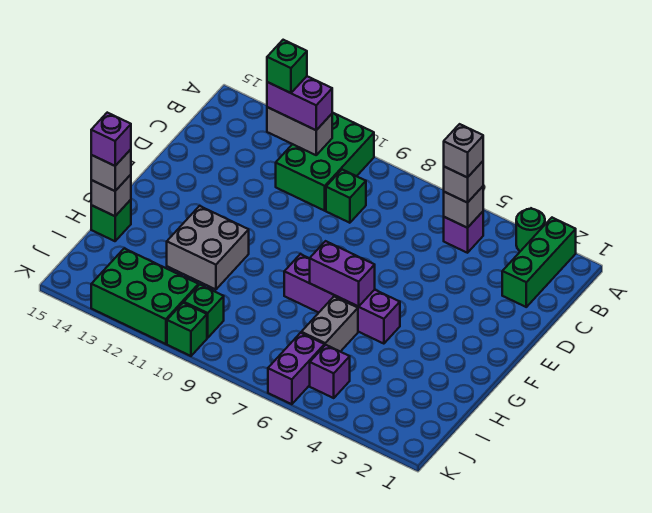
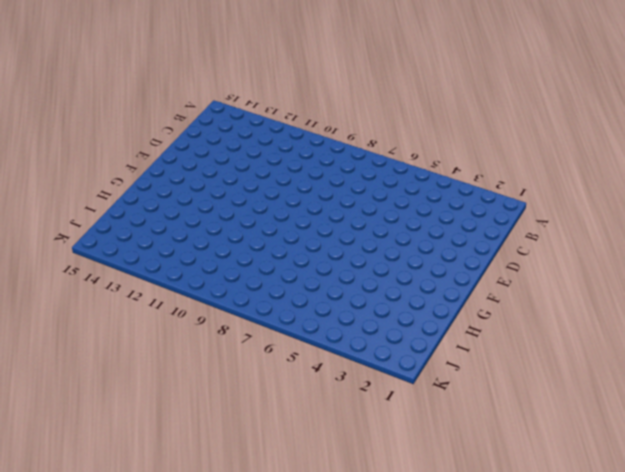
none -> green 1x3 brick [502,218,576,307]
none -> green 1x1 round brick [516,209,545,251]
none -> green 2x3 brick [276,112,374,211]

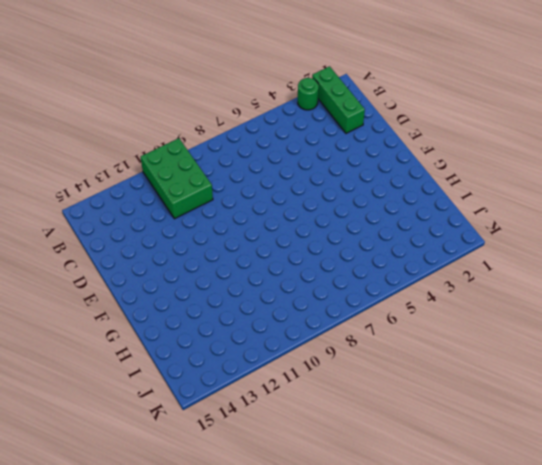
none -> purple 1x1 brick [444,212,483,253]
none -> green 1x1 brick [326,170,366,223]
none -> purple 1x4 brick [284,254,400,344]

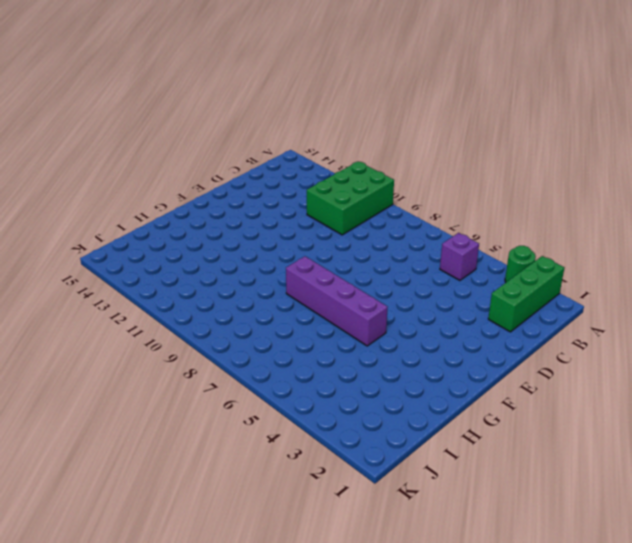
none -> green 1x1 brick [326,170,366,223]
none -> grey 2x2 brick [167,206,249,289]
none -> grey 1x2 brick [301,297,358,352]

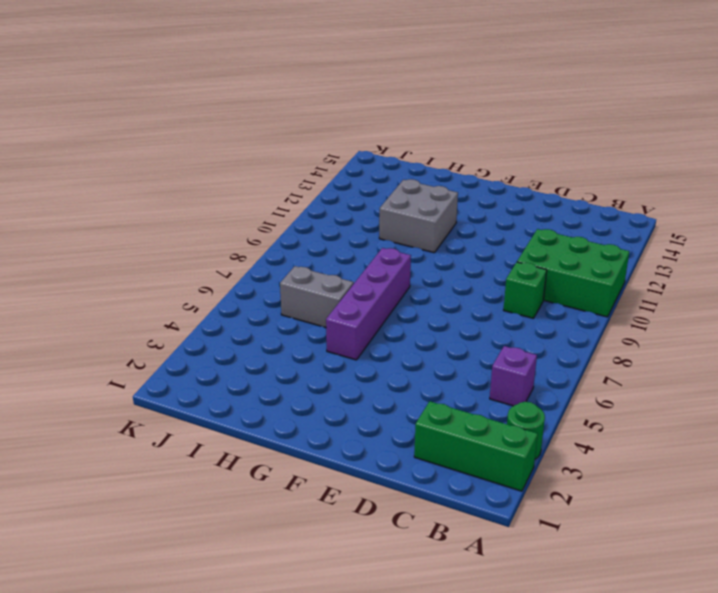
none -> green 1x1 brick [91,200,131,241]
none -> purple 1x1 brick [310,345,350,398]
none -> purple 1x2 brick [268,333,325,404]

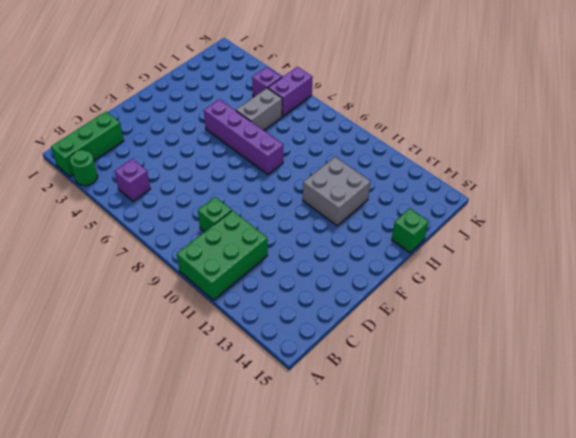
none -> green 1x1 brick [184,285,224,338]
none -> green 2x3 brick [91,248,199,344]
none -> green 1x1 brick [167,303,207,356]

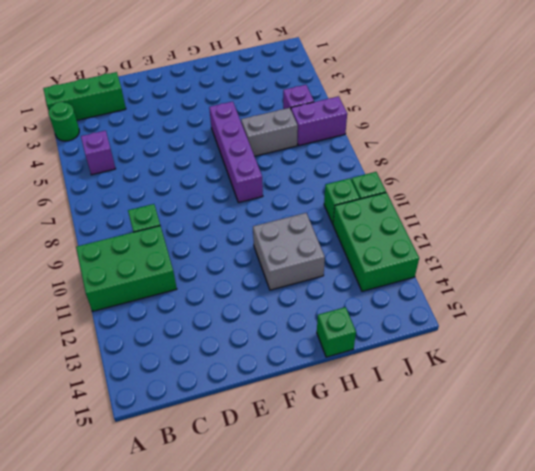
none -> grey 1x1 brick [444,186,483,228]
none -> grey 1x2 brick [267,107,332,155]
none -> purple 1x2 brick [310,241,375,307]

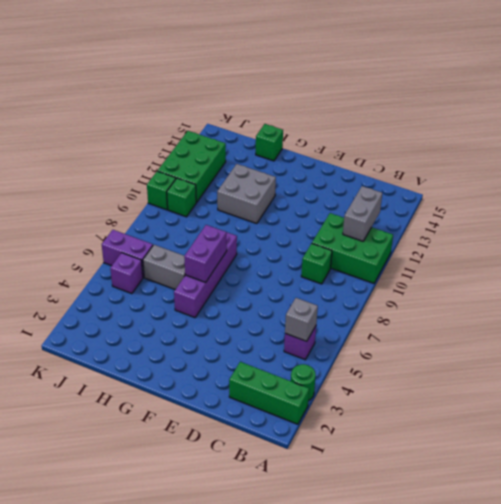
none -> grey 1x1 brick [91,175,131,216]
none -> grey 1x1 brick [444,161,483,203]
none -> purple 1x2 brick [267,76,332,130]

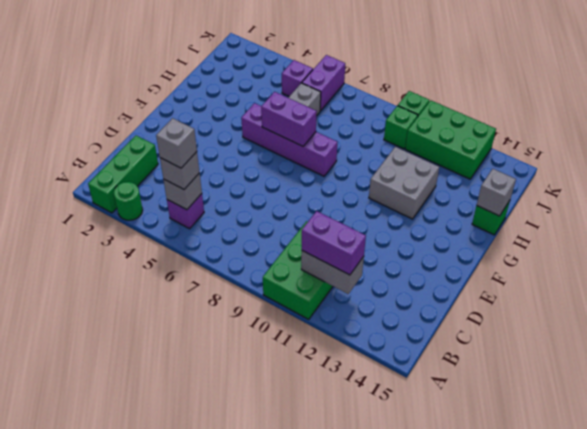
none -> green 1x1 brick [326,170,366,223]
none -> grey 1x1 brick [91,149,131,191]
none -> green 1x1 brick [267,40,307,93]

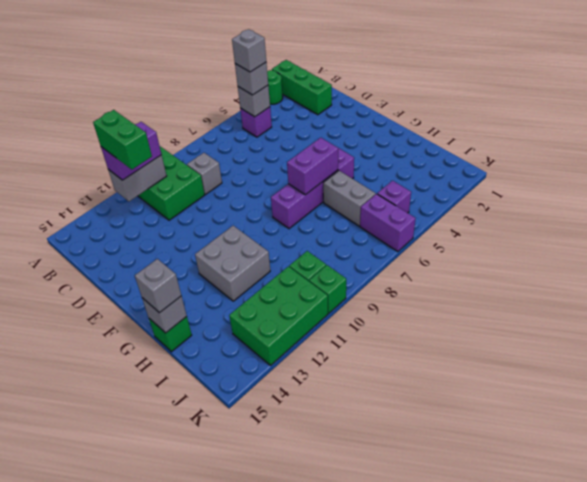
green 1x2 brick [93,110,152,169] -> green 1x1 brick [267,40,307,93]
grey 1x1 brick [187,153,222,194] -> green 1x1 brick [326,170,366,223]
none -> purple 1x1 brick [91,113,131,166]

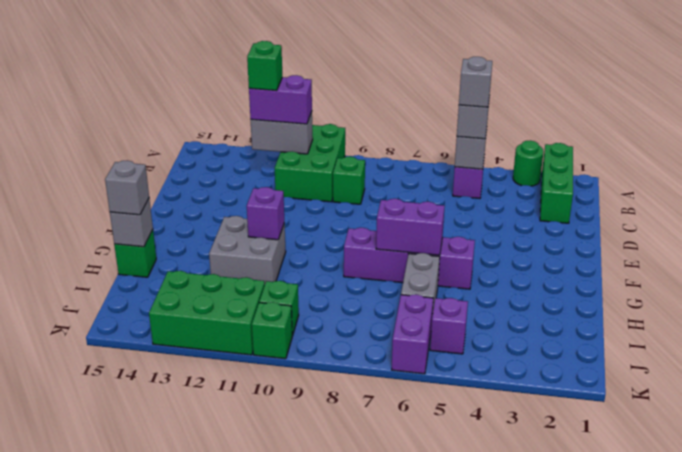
purple 1x1 brick [247,187,284,240] -> purple 1x1 brick moved to [91,113,131,166]

